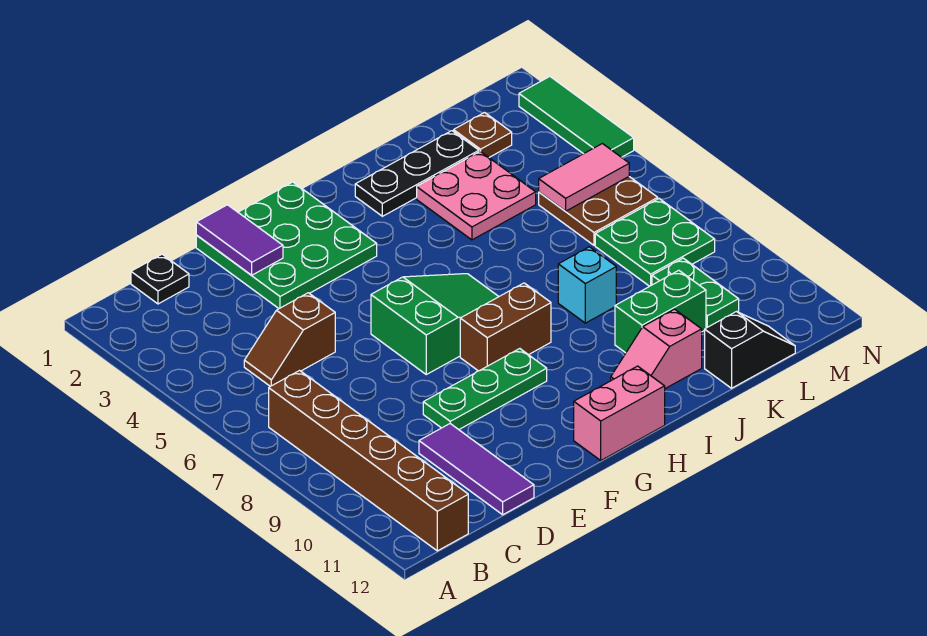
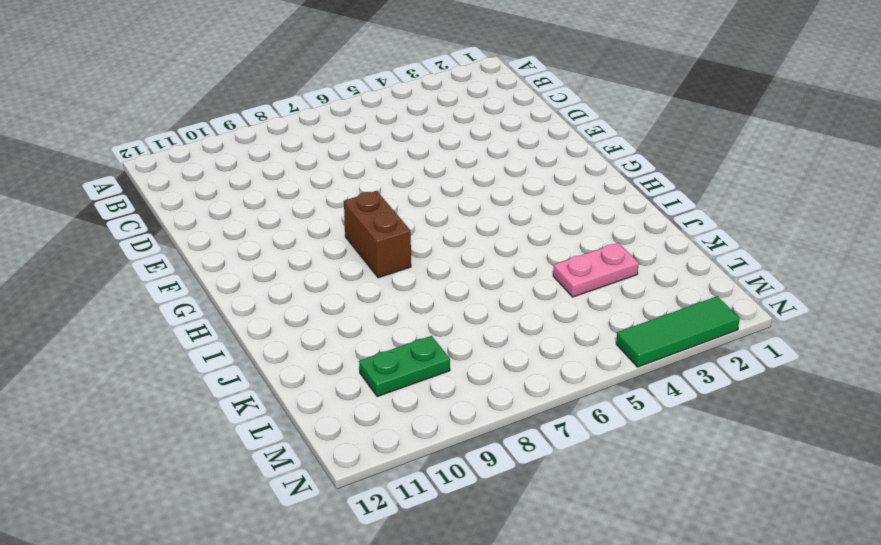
pink 1x2 plate [553,243,639,297] -> pink 2x2 plate [417,151,536,240]
none -> brown 1x6 brick [269,371,468,551]
none -> black 1x1 plate [131,254,189,304]
none -> brown 1x2 slope [244,293,335,386]

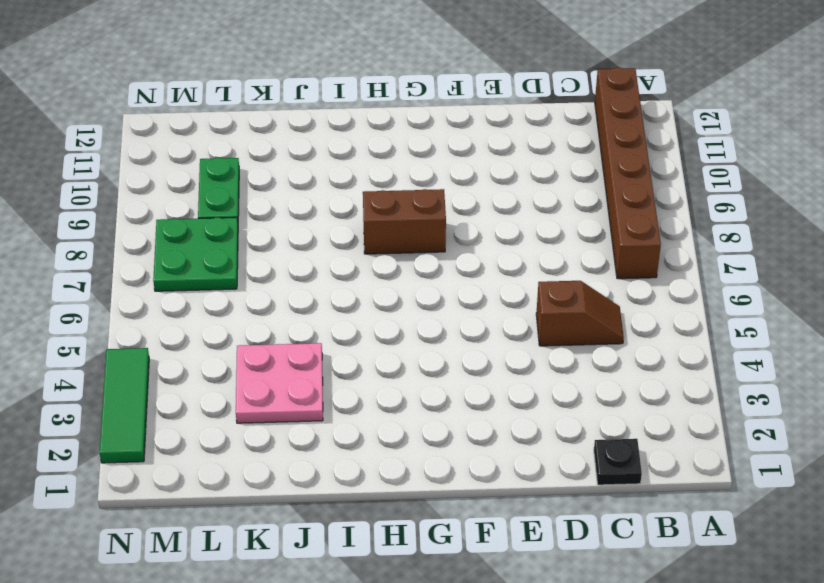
none -> purple 1x3 tile [419,424,534,515]
none -> green 3x3 plate [196,182,377,309]
none -> green 1x3 plate [423,349,547,430]

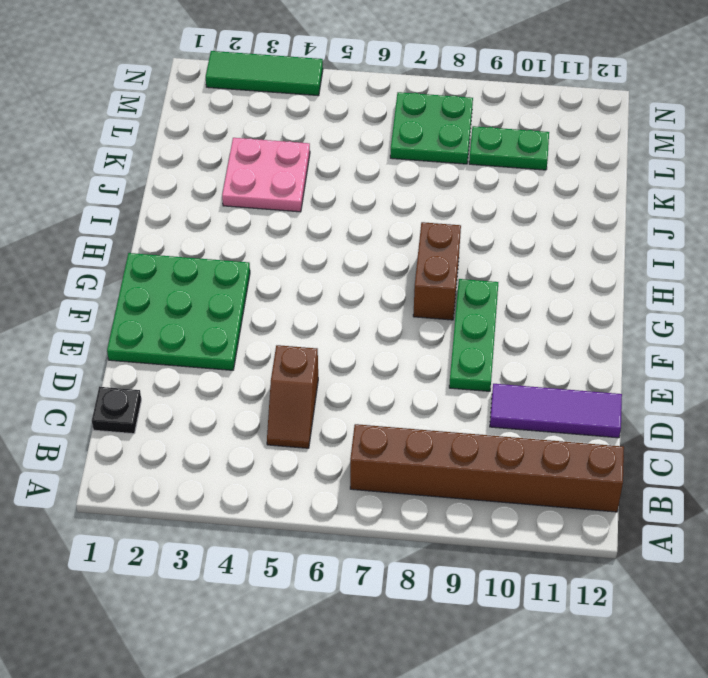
none -> green 2x3 slope [371,274,499,374]
none -> pink 1x2 brick [574,366,665,460]
none -> black 1x3 plate [355,131,479,216]

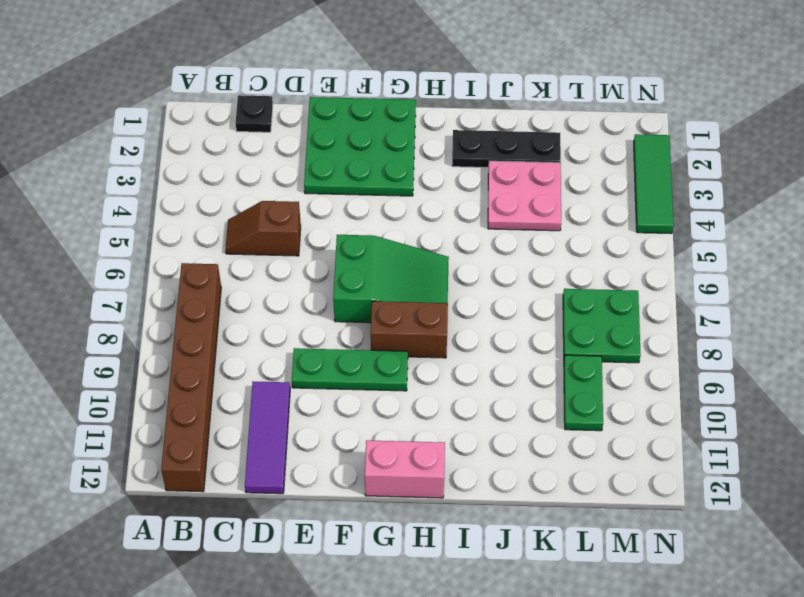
none -> pink 1x2 slope [611,309,702,389]
none -> cyan 1x1 brick [558,247,616,323]
none -> green 1x2 brick [615,270,706,353]

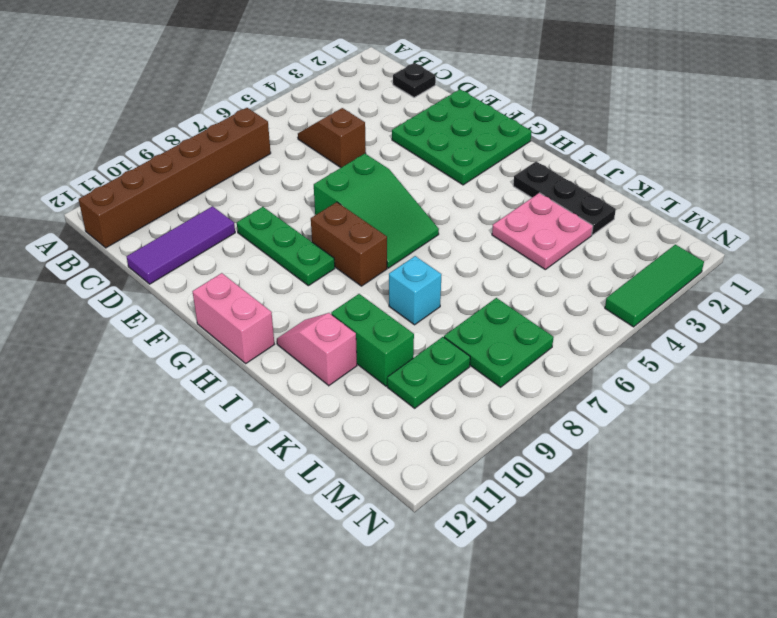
none -> black 1x2 slope [705,312,795,388]
none -> brown 1x1 plate [454,113,512,157]
none -> brown 2x2 plate [539,177,658,245]

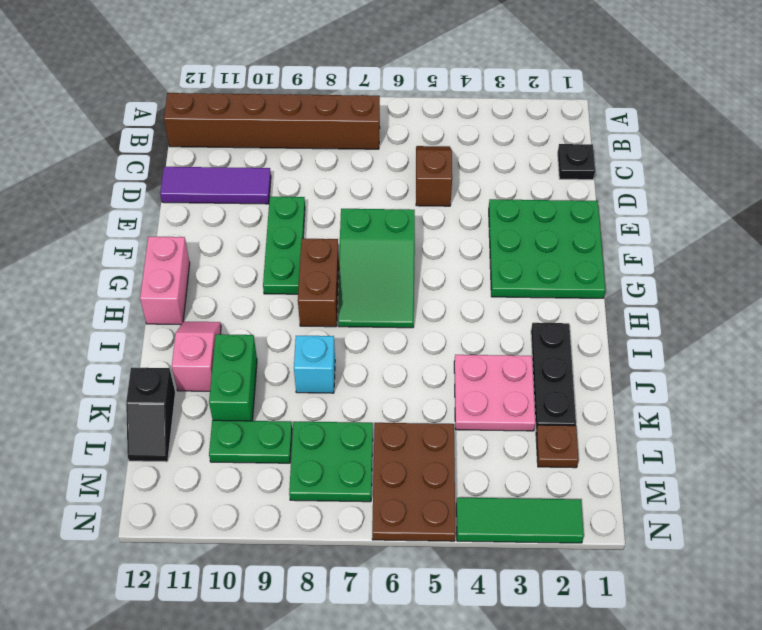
brown 2x3 plate [372,423,456,541] -> brown 2x2 plate [539,177,658,245]
none -> purple 1x2 tile [196,205,283,275]
none -> pink 1x2 tile [539,144,629,211]

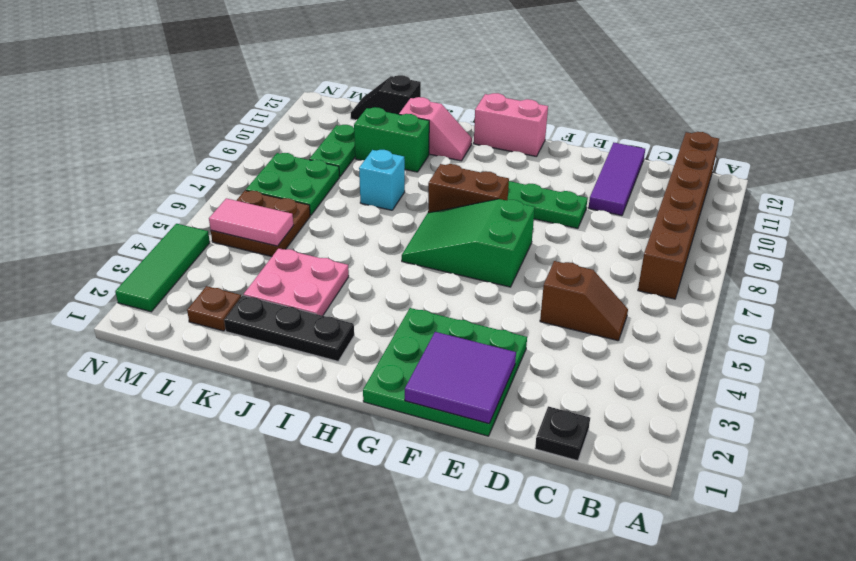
purple 2x2 tile [405,332,516,423] -> purple 1x2 tile [196,205,283,275]

